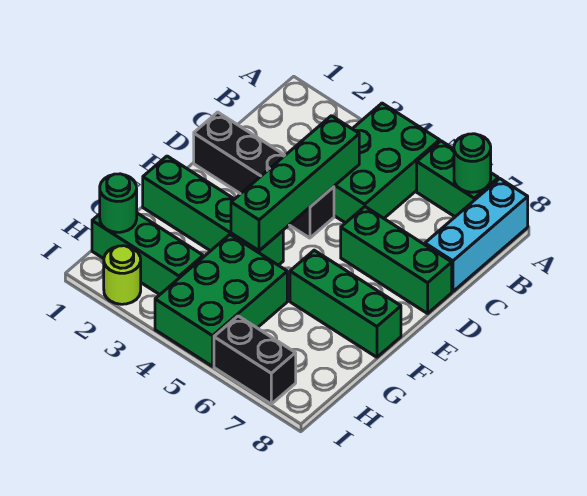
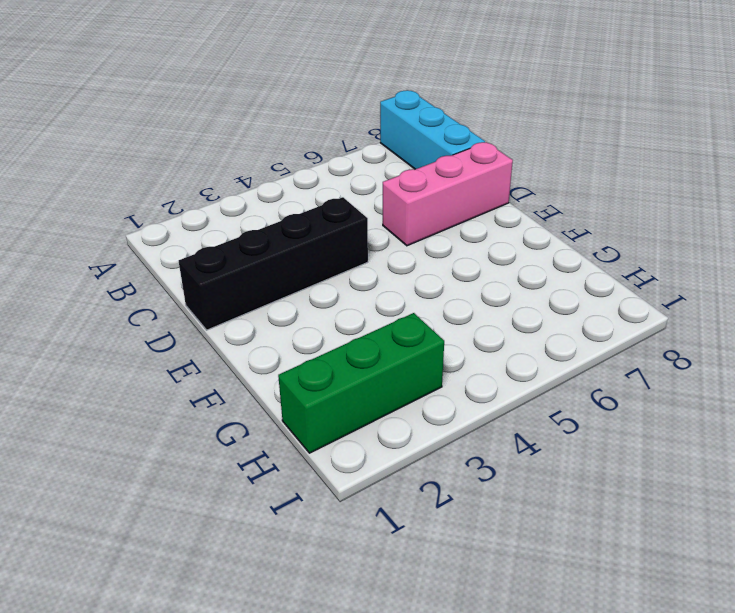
pink 1x3 brick [383,142,513,246] -> green 1x3 brick [341,207,452,313]
none -> green 2x3 brick [334,103,440,223]
none -> green 1x2 brick [417,141,498,217]
none -> green 1x4 brick [143,156,283,265]

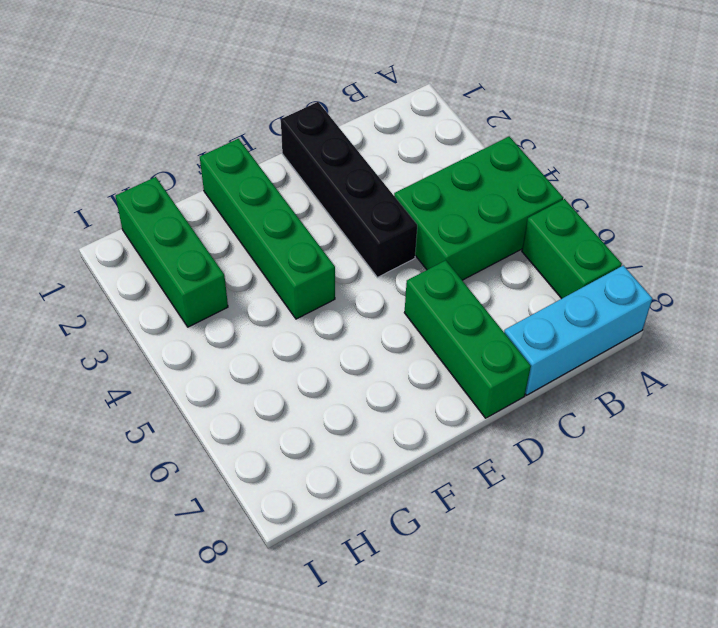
none -> green 1x3 brick [290,250,401,357]
none -> green 2x3 brick [155,235,287,366]
none -> lime 1x1 round brick [104,246,141,304]

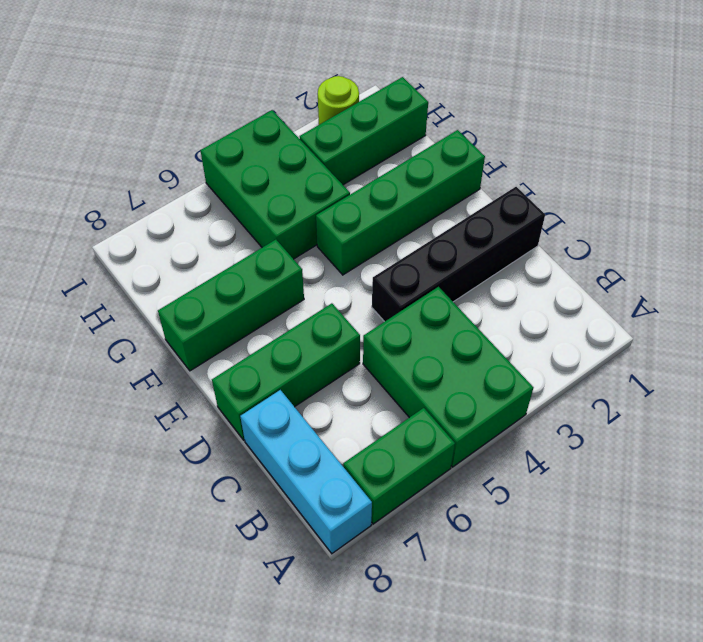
none -> black 1x2 brick [214,316,296,404]
none -> green 1x1 round brick [454,134,491,192]
none -> green 1x4 brick [231,116,359,251]

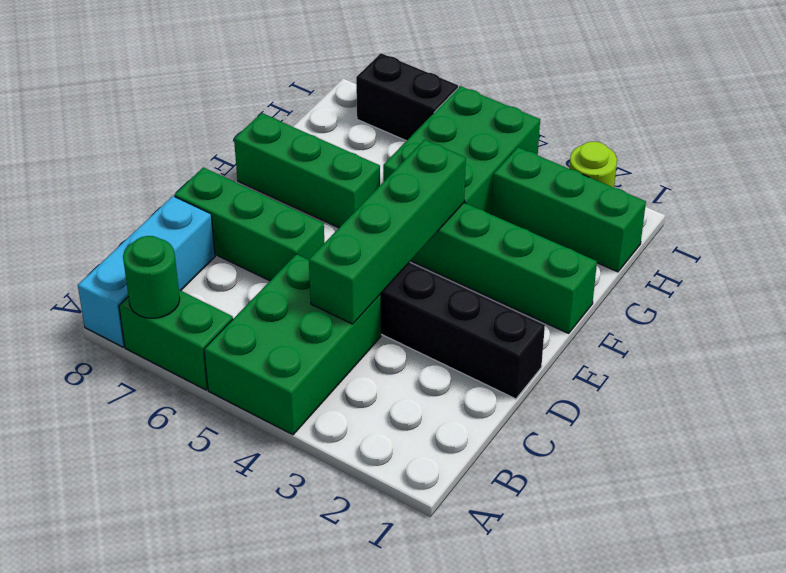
none -> green 1x1 round brick [100,174,137,232]

